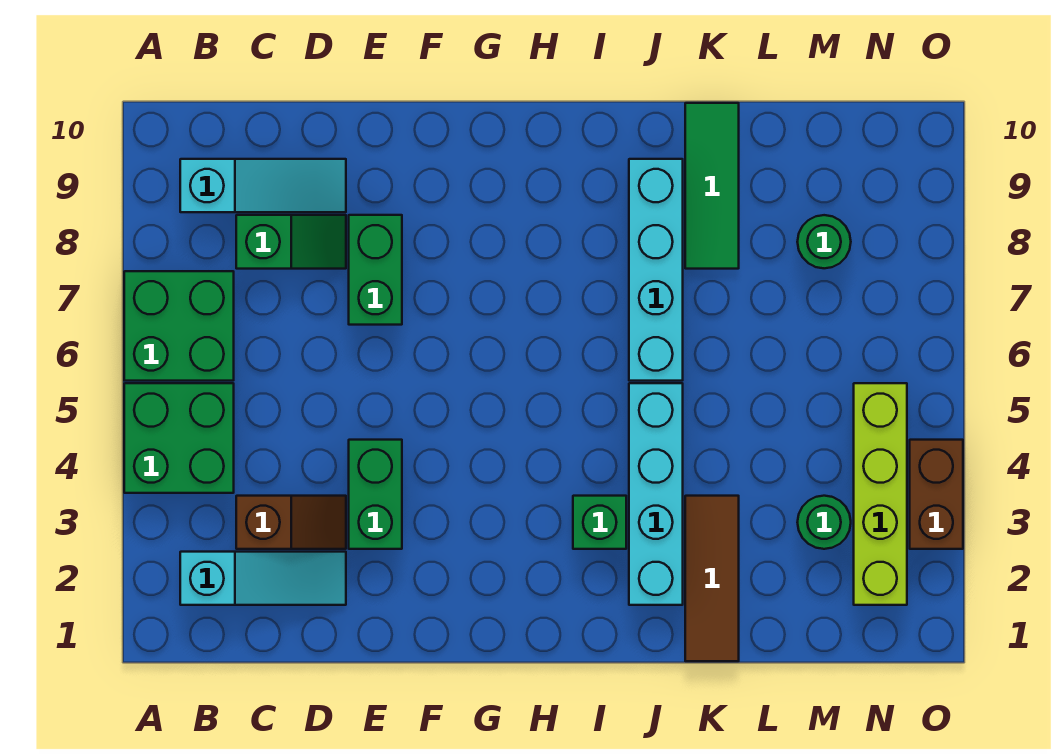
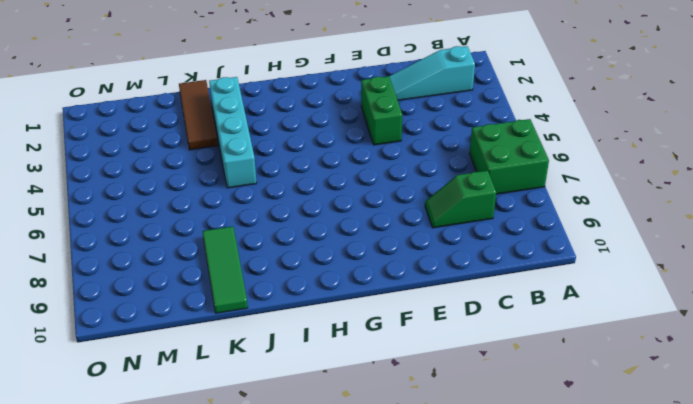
none -> green 2x2 brick [124,383,234,493]
none -> cyan 1x3 slope [180,159,346,212]
none -> brown 1x2 slope [236,496,346,549]

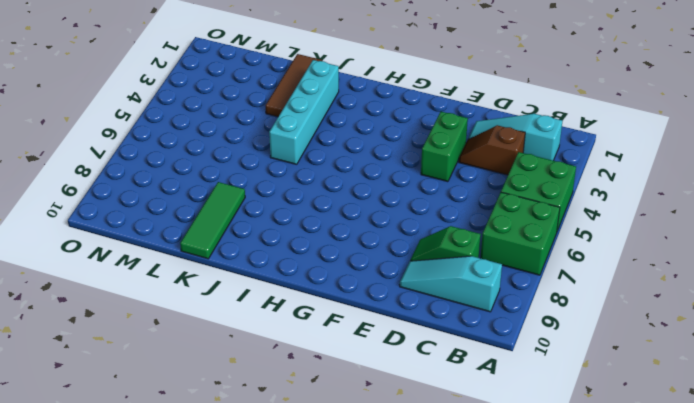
none -> green 1x2 brick [349,215,402,325]
none -> green 1x1 brick [573,496,626,549]
none -> cyan 1x4 brick [629,159,683,381]

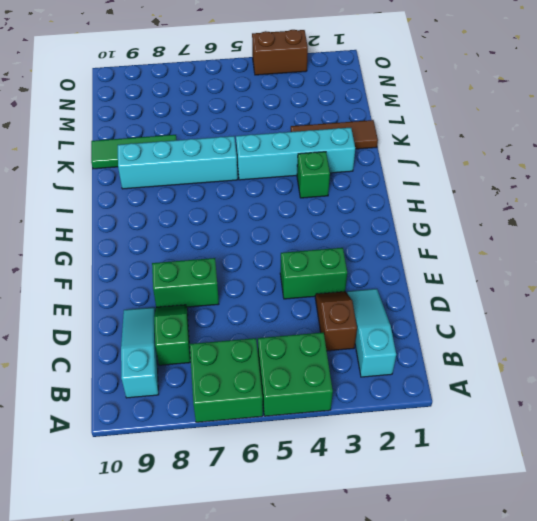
none -> green 1x1 round brick [797,496,851,549]
none -> green 1x1 round brick [797,215,851,268]
none -> lime 1x4 brick [854,383,907,605]

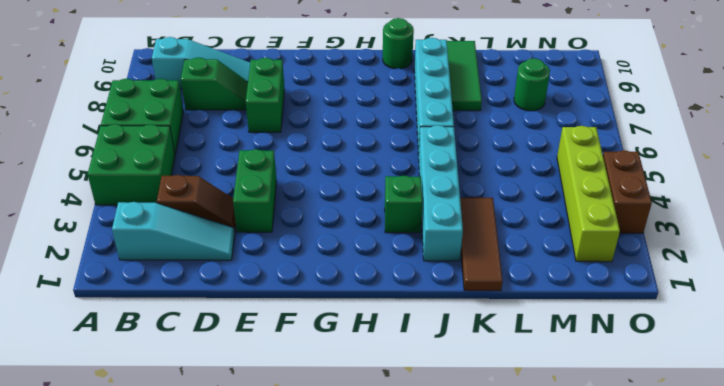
green 1x1 round brick [383,18,414,69] -> green 1x1 round brick moved to [797,496,851,549]

